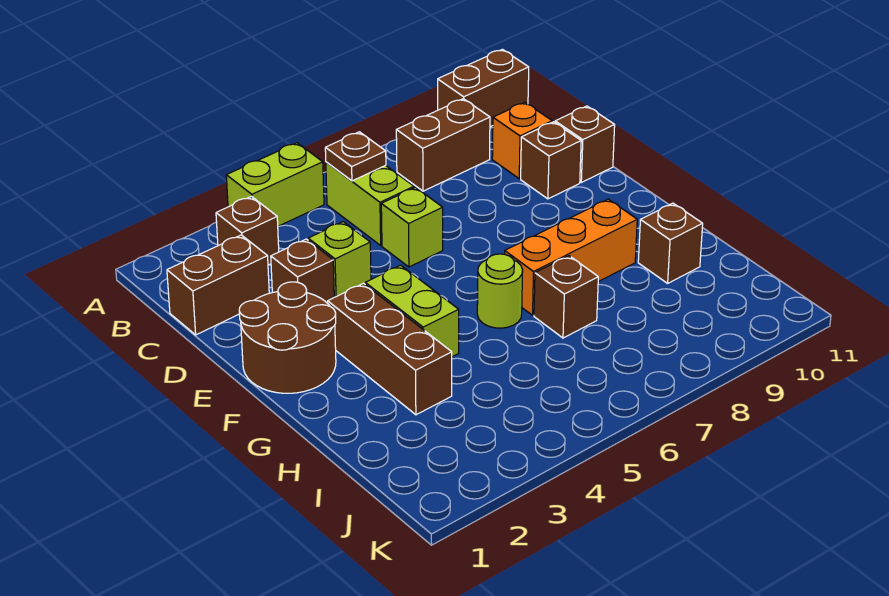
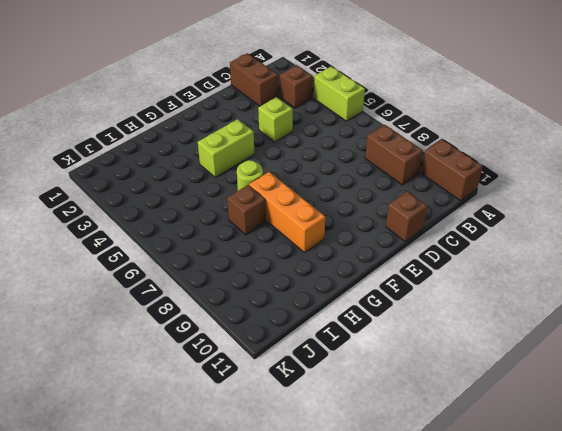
none -> lime 1x2 brick [326,162,414,245]
none -> orange 1x1 brick [492,102,552,179]
none -> brown 1x1 brick [271,239,334,303]

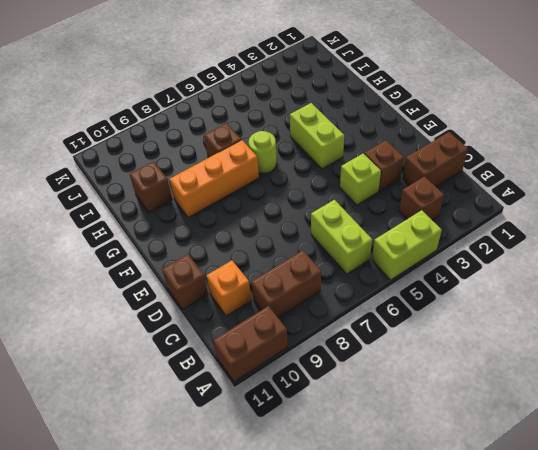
none -> lime 1x1 brick [381,187,443,267]
none -> brown 1x1 brick [521,122,581,199]
none -> brown 2x2 round brick [239,282,336,393]

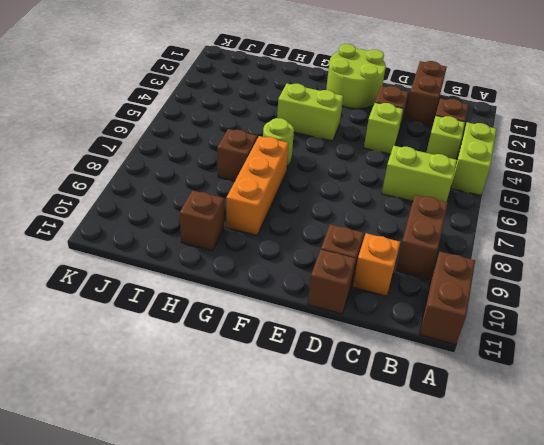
lime 1x1 brick [426,116,465,159] -> lime 1x1 brick moved to [381,187,443,267]
lime 2x2 round brick [326,44,386,109] -> brown 2x2 round brick [239,282,336,393]
none -> brown 1x3 brick [328,283,452,415]
none -> brown 1x1 plate [325,132,386,181]

